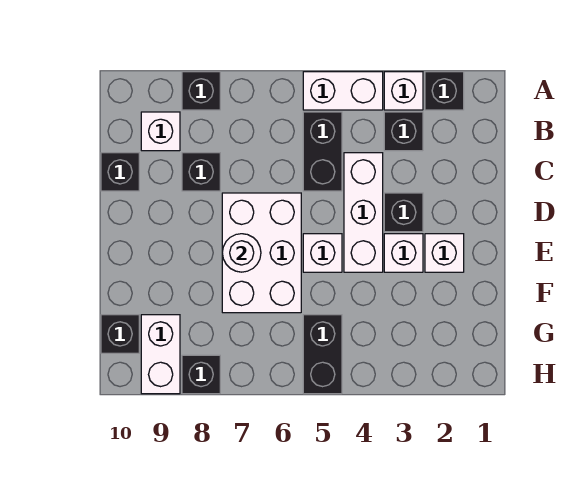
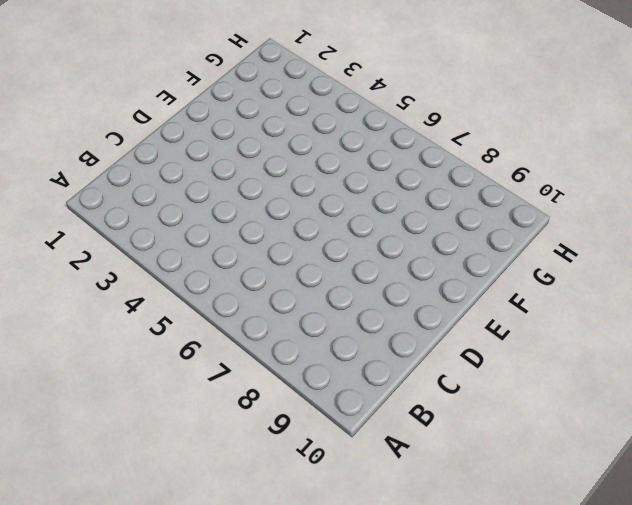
none -> black 1x1 brick [425,72,464,110]
none -> white 1x1 brick [384,72,423,110]
none -> white 1x2 brick [303,72,383,110]

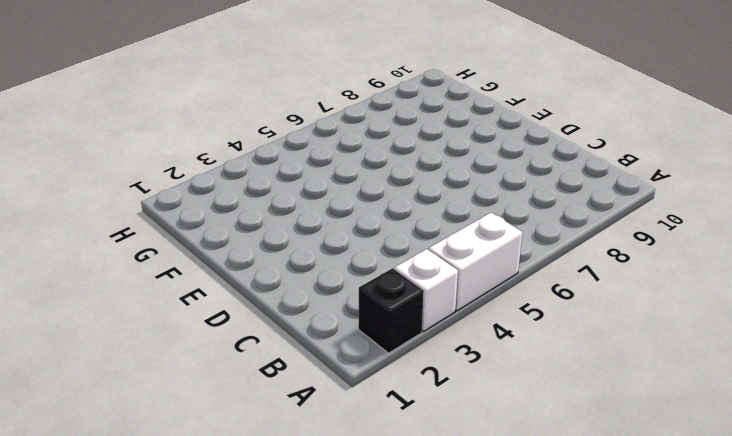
none -> black 1x1 brick [182,72,220,110]
none -> black 1x1 brick [384,112,423,151]
none -> black 1x2 brick [303,112,342,191]

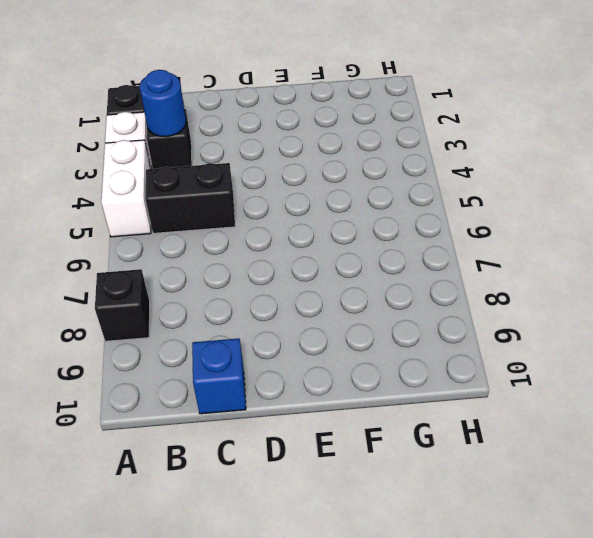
blue 1x1 round brick [139,70,186,137] -> none
blue 1x1 brick [192,338,246,414] -> black 1x1 brick [101,153,139,191]
none -> white 1x1 brick [141,112,180,151]
none -> white 1x3 brick [344,153,383,272]
none -> black 1x1 brick [182,153,220,191]

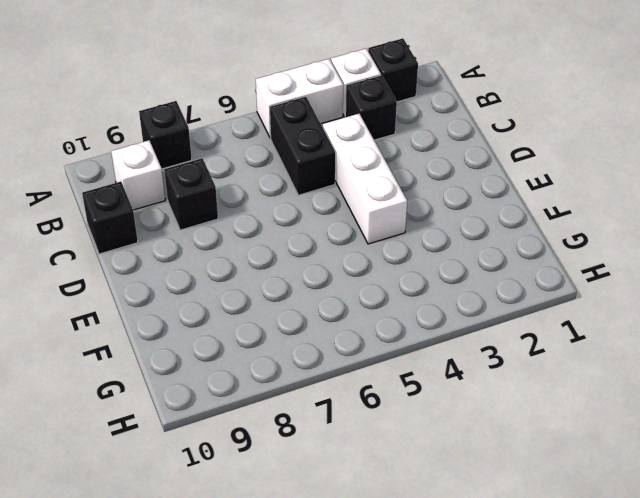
none -> black 1x1 brick [384,193,423,232]
none -> white 2x3 brick [222,193,301,313]
none -> white 1x1 brick [425,234,464,272]

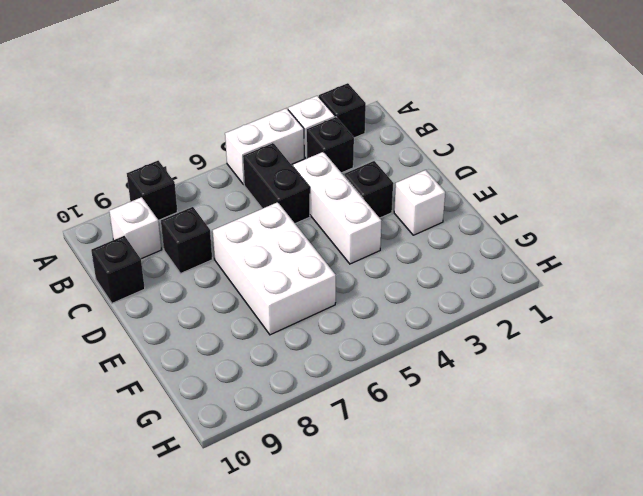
none -> white 1x1 brick [384,234,423,272]
none -> white 1x1 brick [303,234,342,272]
none -> black 1x2 brick [303,315,342,394]

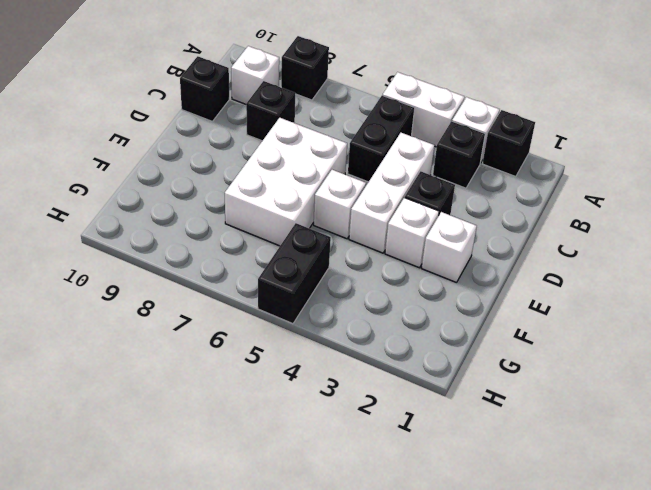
none -> white 1x2 brick [141,315,180,394]
none -> black 1x1 brick [101,315,139,353]
none -> black 1x1 brick [182,355,220,394]

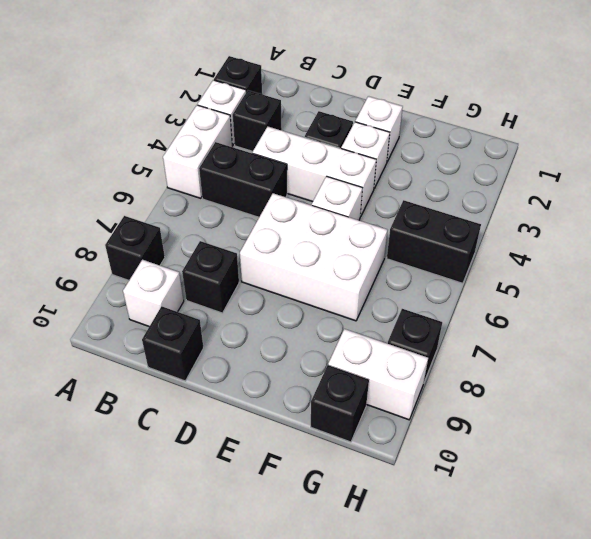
none -> white 1x1 round brick [222,234,261,272]

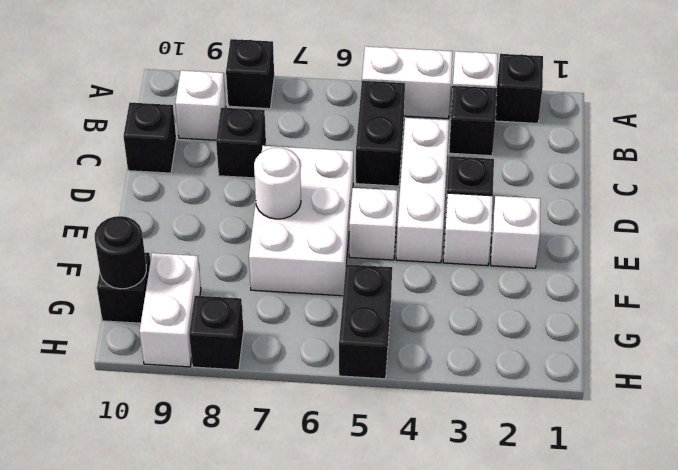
black 1x1 round brick [95,216,146,289] -> none

